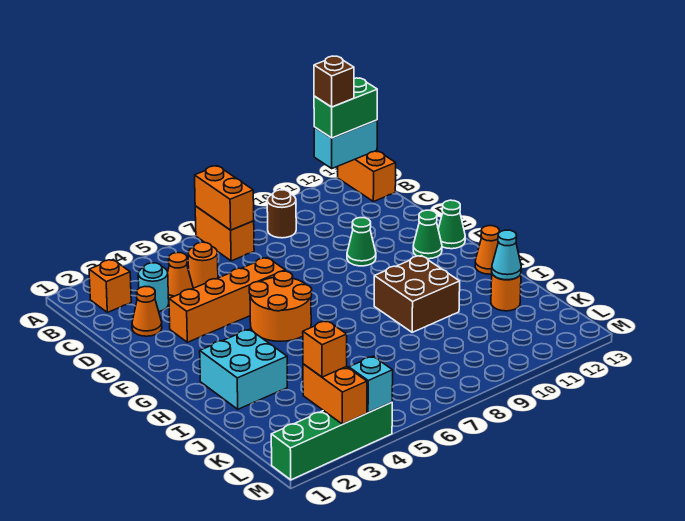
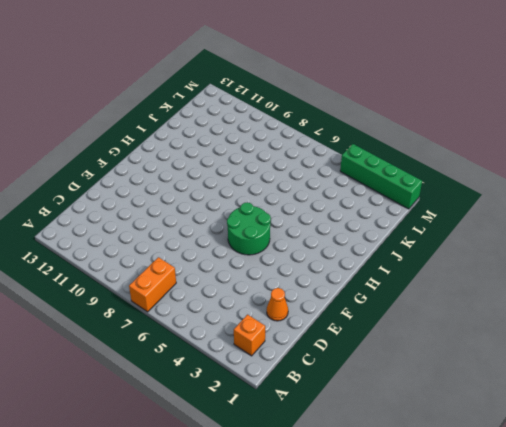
green 2x2 round brick [227,202,271,255] -> orange 2x2 round brick [249,271,312,341]
none -> orange 1x2 brick [338,151,396,202]
none -> brown 1x1 round brick [267,190,296,238]
none -> cyan 1x1 round brick [138,263,169,311]

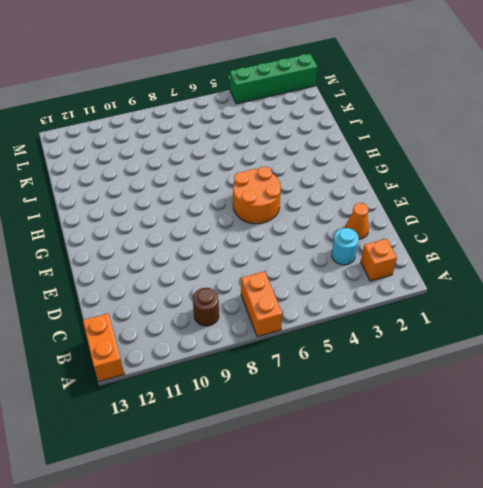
none -> orange 1x1 cone [168,253,193,299]
none -> orange 1x1 round brick [188,242,218,288]
none -> orange 1x4 brick [169,257,285,342]

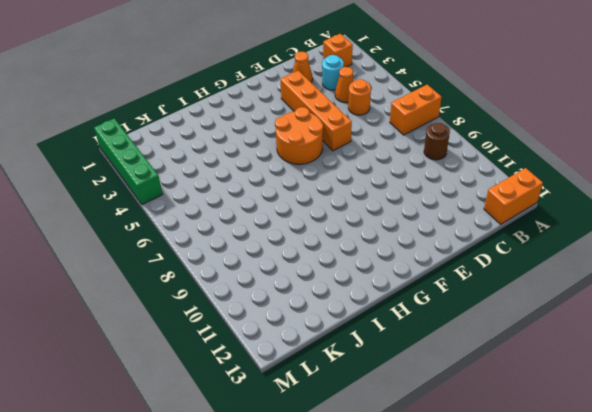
none -> green 1x1 cone [347,218,376,266]
none -> green 1x1 cone [413,210,442,259]
none -> green 1x1 cone [438,200,465,249]

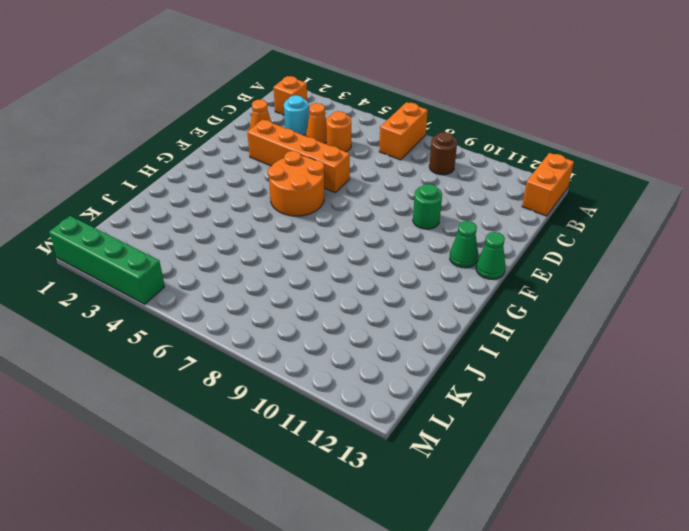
green 1x1 round brick [413,184,442,229] -> green 1x1 cone [347,218,376,266]
none -> cyan 2x2 brick [200,329,287,409]
none -> brown 2x2 brick [374,256,460,332]
none -> orange 1x1 cone [475,226,499,274]

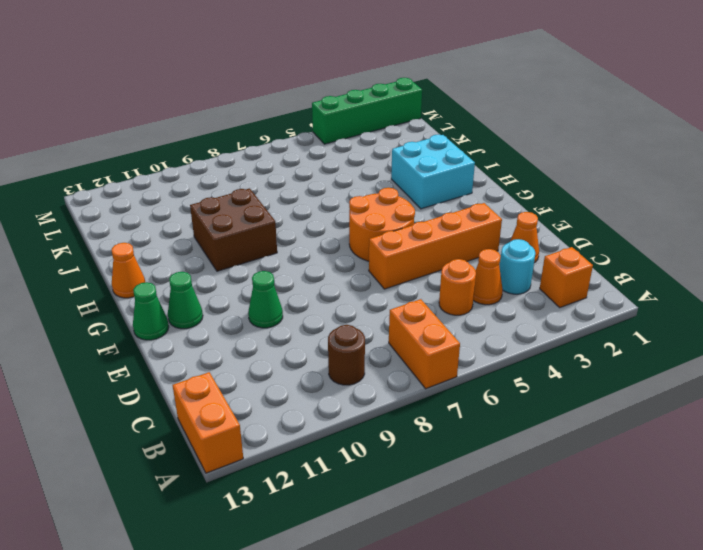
none -> orange 1x1 round brick [491,274,521,311]
none -> orange 1x2 brick [195,166,254,230]
none -> cyan 1x2 brick [314,120,377,168]

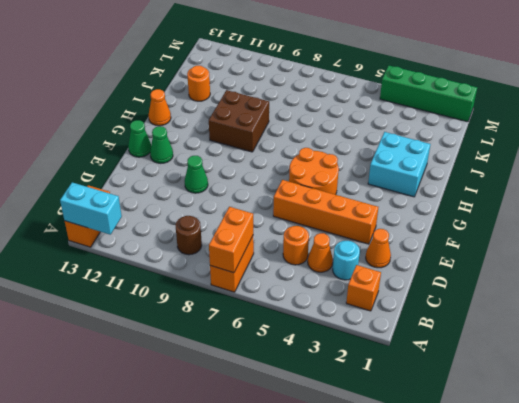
none -> cyan 1x1 cone [492,230,521,280]
none -> orange 1x2 brick [303,364,367,424]
none -> cyan 1x1 brick [349,356,393,413]

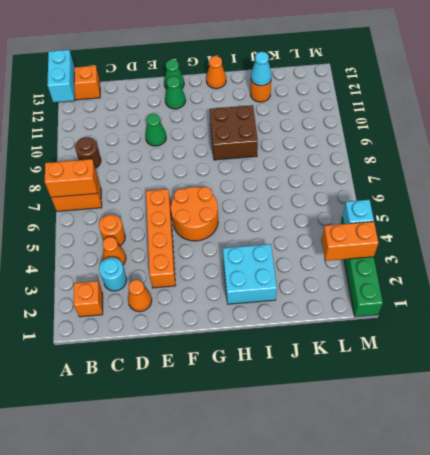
none -> green 1x2 brick [314,78,377,138]
none -> orange 1x1 brick [303,321,347,377]
none -> brown 1x1 brick [314,56,354,107]

